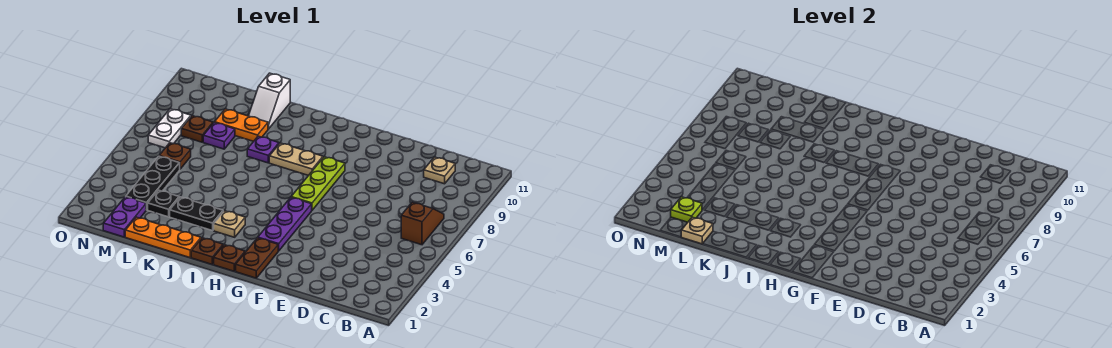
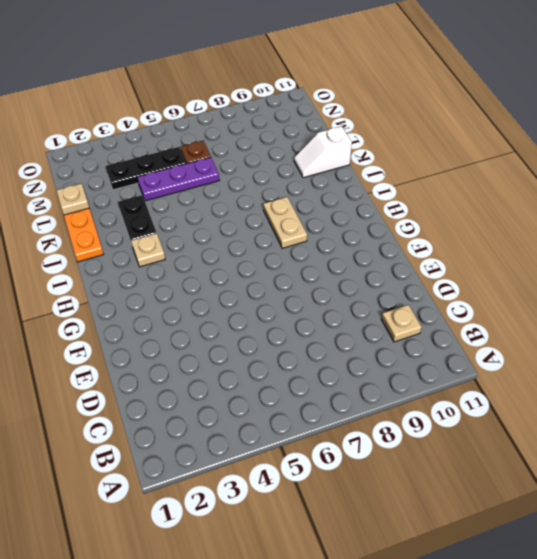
purple 1x3 plate [137,157,219,201] -> purple 1x3 plate moved to [258,198,312,251]
none -> brown 1x2 slope [401,202,444,245]
none -> brown 1x2 plate [236,238,278,278]
none -> lime 1x3 plate [291,157,345,210]

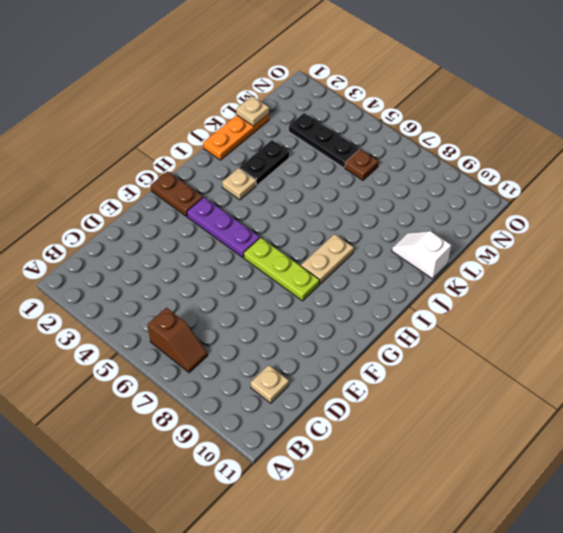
none -> brown 1x1 plate [214,245,245,271]
none -> brown 1x1 plate [191,238,223,264]
none -> purple 1x1 plate [247,136,279,163]

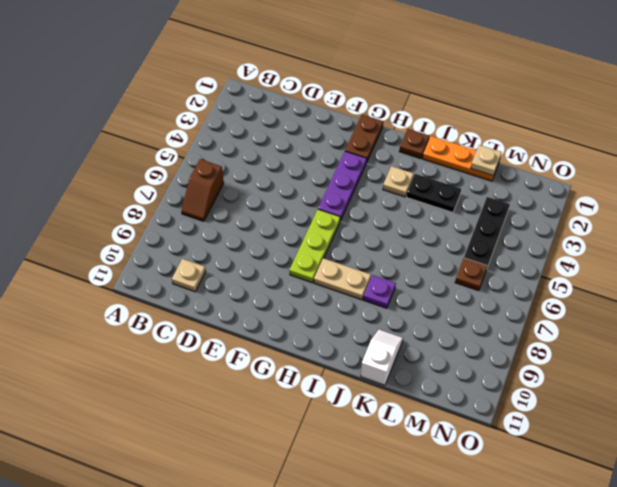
none -> brown 1x1 plate [214,245,245,271]
none -> orange 1x2 plate [215,109,268,141]
none -> black 1x1 plate [148,190,179,217]

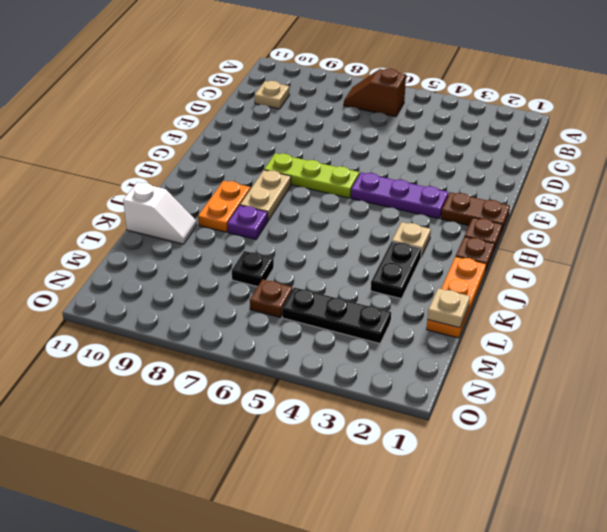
orange 1x2 plate [198,181,251,232] -> orange 1x2 plate moved to [215,109,268,141]
black 1x1 plate [232,251,274,287] -> black 1x1 plate moved to [148,190,179,217]
none -> purple 1x1 plate [203,122,235,149]
none -> purple 1x2 plate [103,197,146,237]
none -> brown 1x1 plate [181,116,213,142]

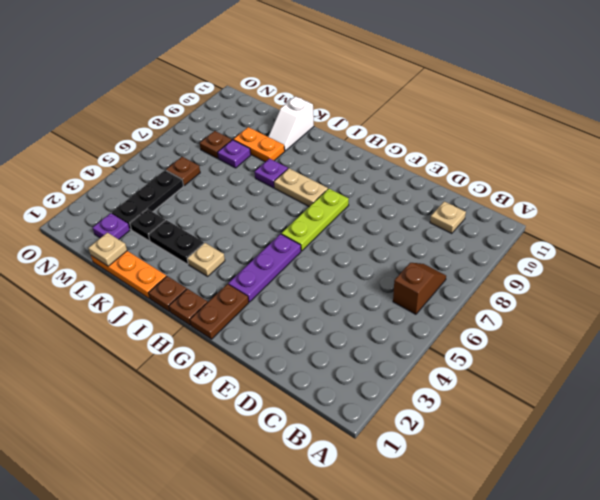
purple 1x1 plate [93,213,130,239] -> purple 1x2 plate [103,197,146,237]
none -> white 1x2 plate [148,109,191,148]
none -> lime 1x1 plate [671,197,702,222]

